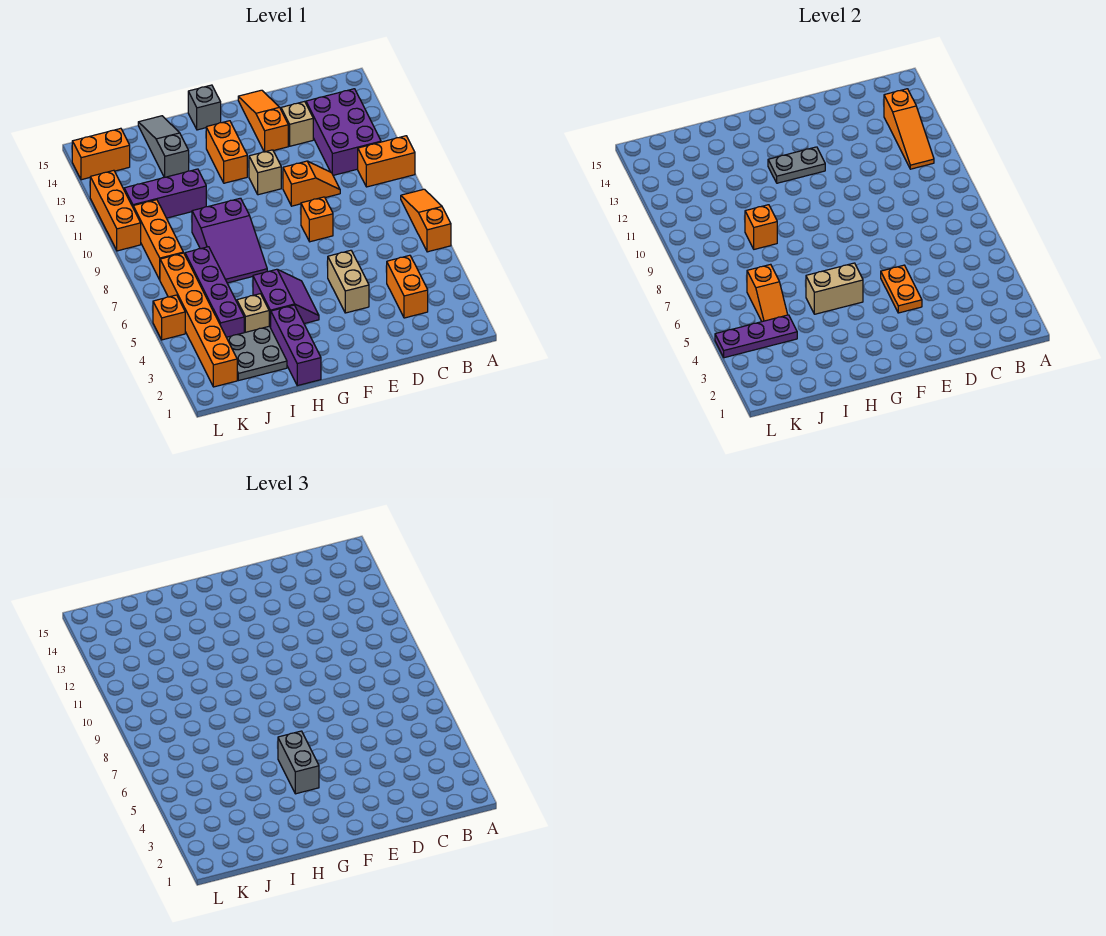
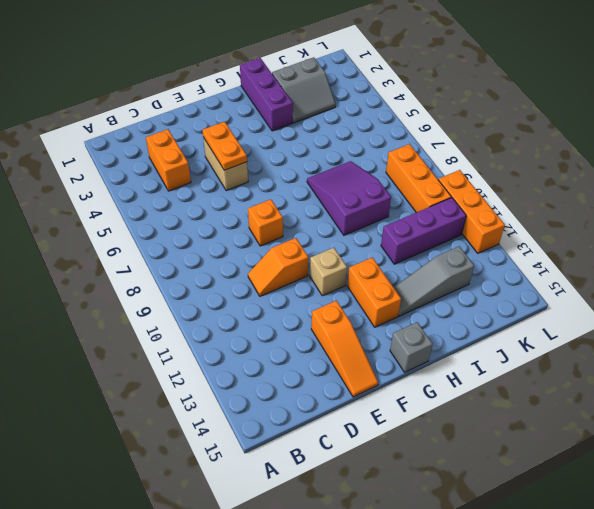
grey 1x3 slope [394,246,474,316] -> grey 1x3 slope turned to [138,116,189,177]
grey 2x2 slope [272,57,336,123] -> grey 2x2 plate [227,326,287,381]
none -> orange 1x3 slope [401,189,451,252]
none -> orange 1x2 brick [358,136,415,187]
none -> purple 2x3 brick [306,89,381,175]
none -> tan 1x1 brick [281,101,313,146]

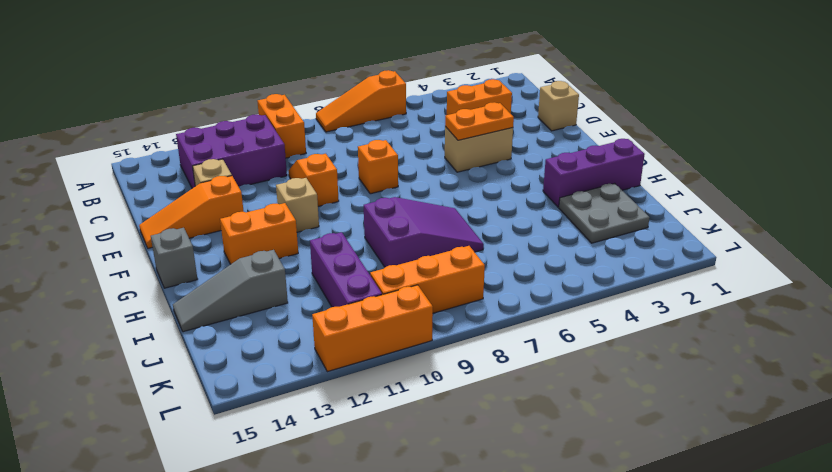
tan 1x1 brick [538,81,579,131] -> tan 1x1 brick moved to [237,294,269,333]
none -> purple 2x2 slope [253,269,319,328]
none -> purple 1x4 brick [185,247,244,337]
none -> orange 1x6 brick [160,253,237,387]
none -> orange 1x2 brick [72,128,130,180]

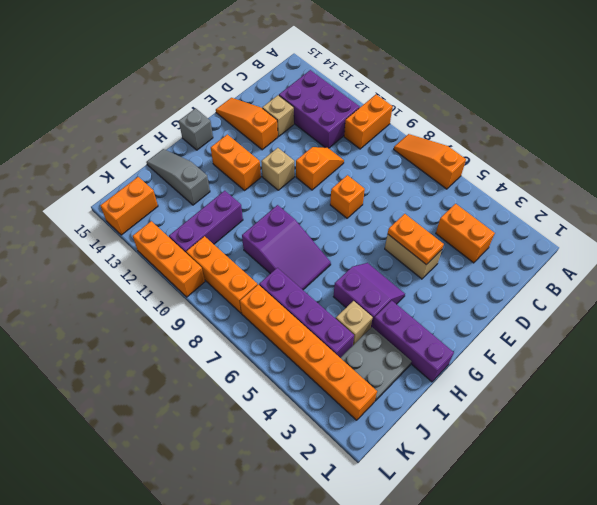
none -> orange 1x1 brick [153,295,185,340]
none -> orange 1x3 slope [884,89,934,169]
none -> grey 1x2 plate [768,147,825,183]
none -> tan 1x2 brick [806,263,863,314]

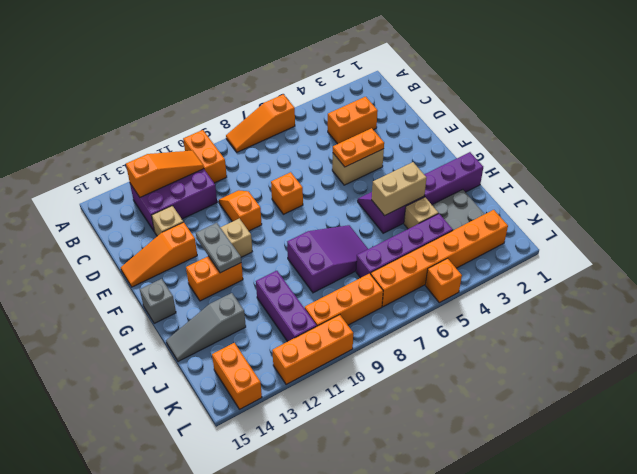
tan 1x2 brick [372,162,426,216] -> tan 1x2 brick turned to [806,263,863,314]
none -> orange 1x1 brick [745,205,777,249]
none -> purple 1x3 plate [715,315,797,358]
none -> orange 1x2 slope [747,264,788,322]
none -> grey 1x2 brick [278,731,319,794]

